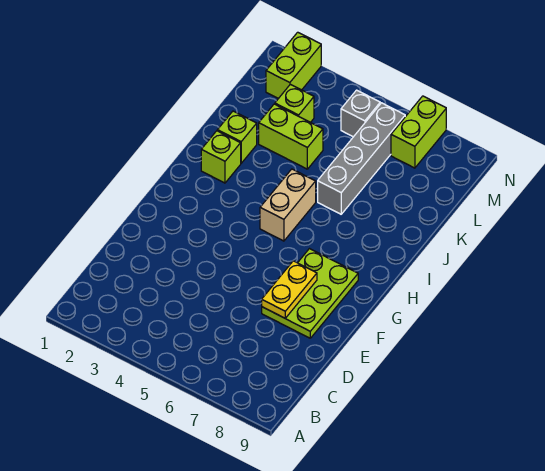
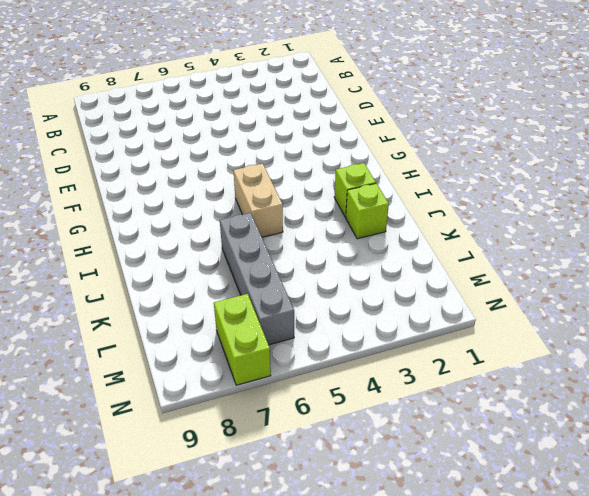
none -> lime 2x3 plate [262,249,358,338]
none -> lime 1x2 brick [259,104,323,169]

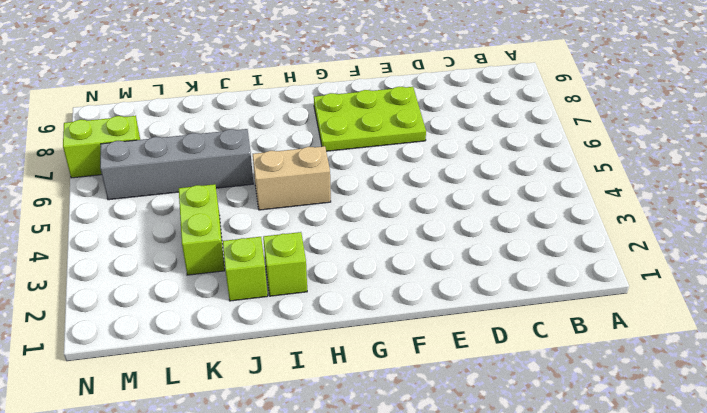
none -> lime 1x1 brick [275,84,314,122]
none -> lime 1x2 brick [266,32,321,99]

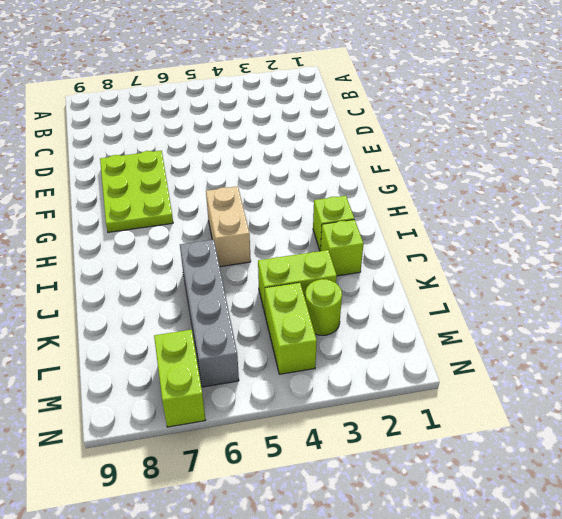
lime 1x1 round brick [305,279,342,335] -> lime 1x1 brick [275,84,314,122]
lime 1x2 brick [265,283,317,374] -> lime 1x2 brick moved to [266,32,321,99]
none -> grey 1x1 brick [341,90,380,137]
none -> yellow 1x2 plate [262,261,317,318]

